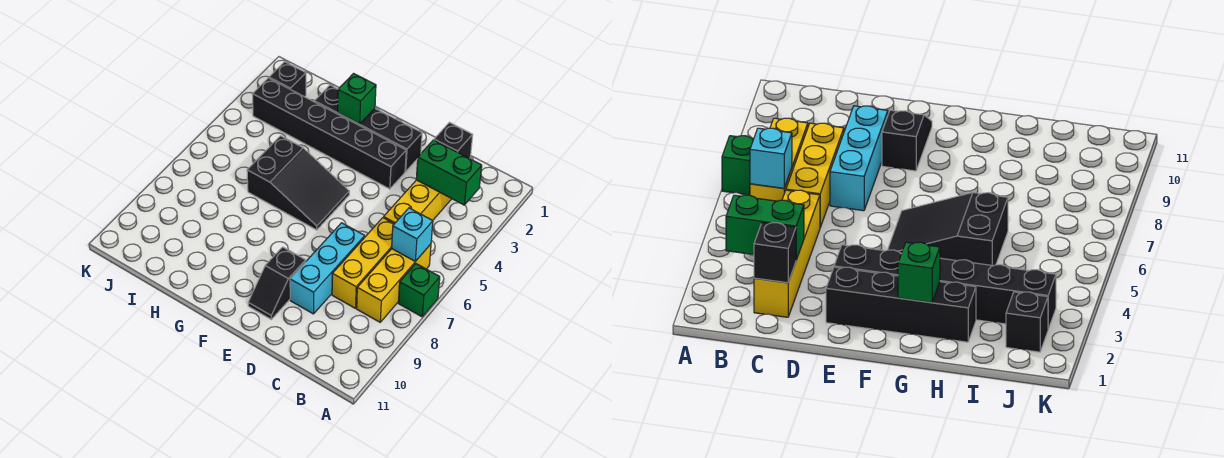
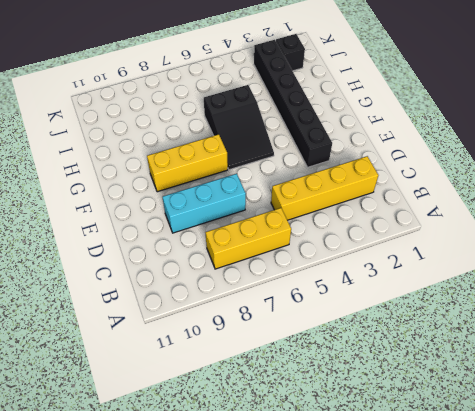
yellow 1x3 brick [147,134,228,192] -> yellow 1x3 brick moved to [332,218,394,308]
none -> green 1x1 brick [398,264,440,317]
none -> black 1x4 brick [314,85,422,171]
none -> black 1x2 slope [248,247,306,319]

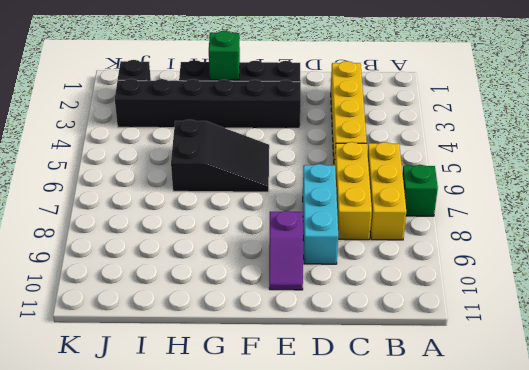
purple 1x2 slope [269,211,303,290] -> black 1x2 slope [248,247,306,319]
none -> green 1x2 brick [416,140,482,205]
none -> cyan 1x1 brick [392,208,433,261]
none -> black 1x1 brick [434,122,473,158]

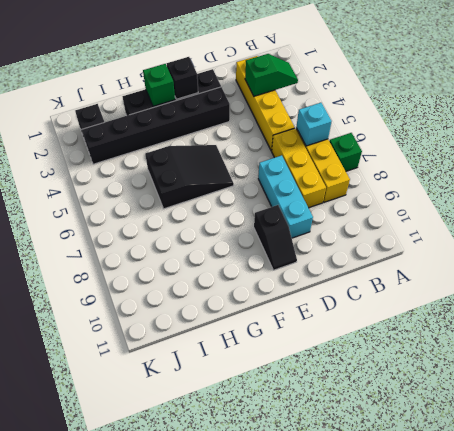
green 1x2 slope [245,54,298,96] -> green 1x2 brick [416,140,482,205]
black 1x1 brick [167,57,198,99] -> black 1x1 brick moved to [434,122,473,158]

